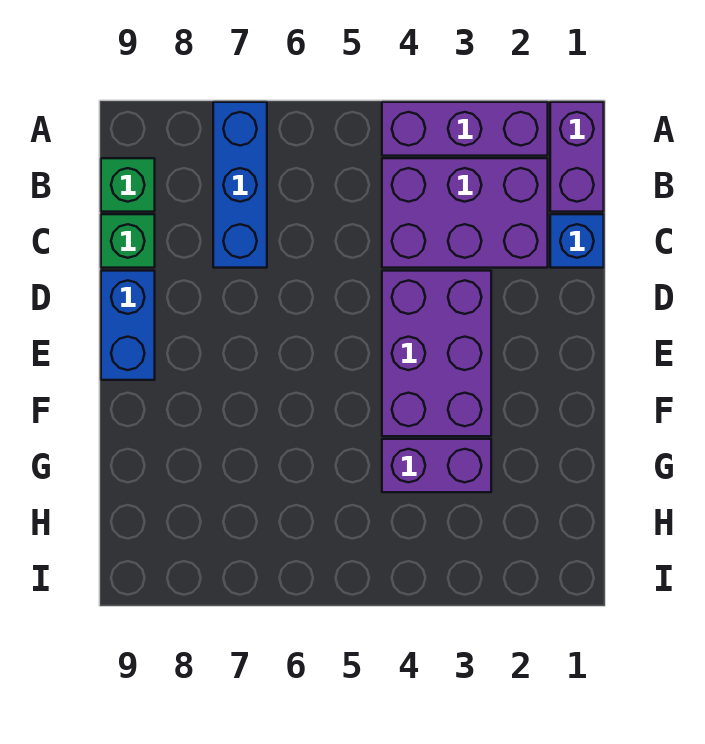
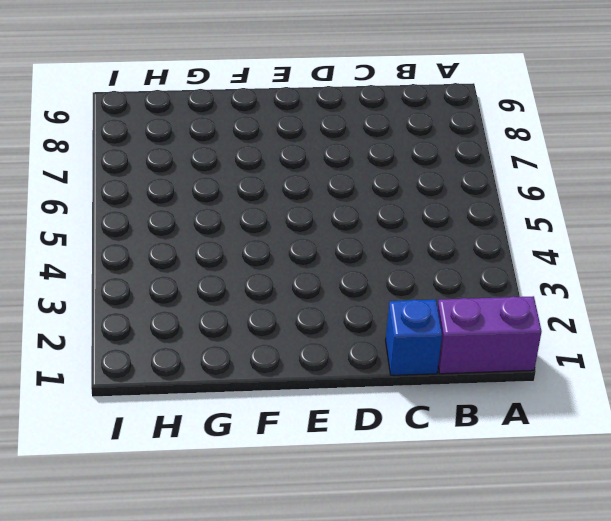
none -> purple 1x3 brick [382,102,548,156]
none -> blue 1x3 brick [213,102,267,268]

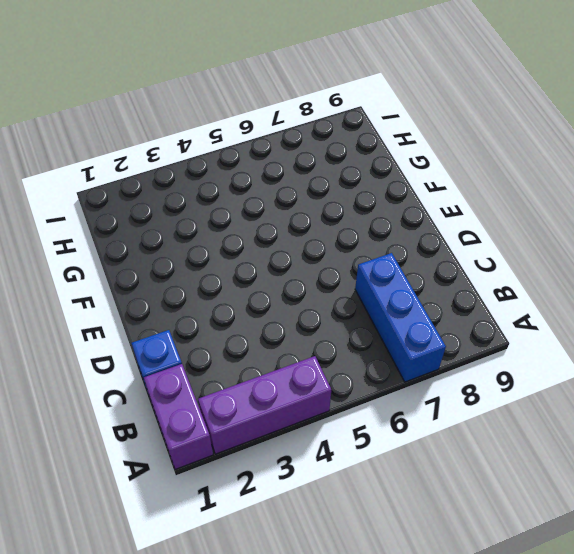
none -> purple 2x3 brick [382,158,548,268]
none -> green 1x1 brick [101,158,155,212]

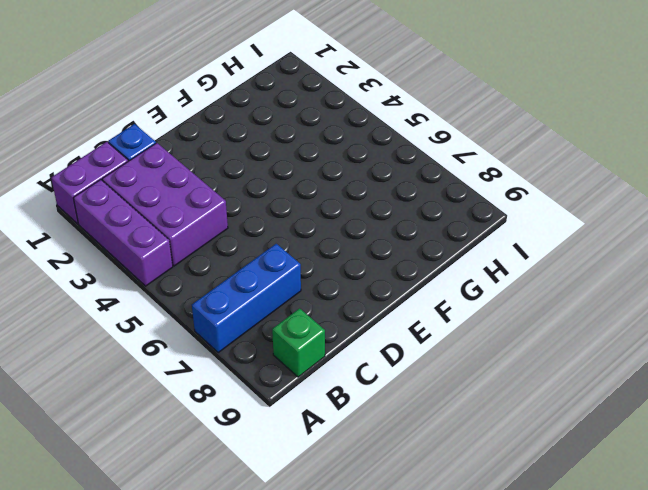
none -> green 1x1 brick [101,214,155,268]
none -> purple 2x3 brick [382,271,491,436]

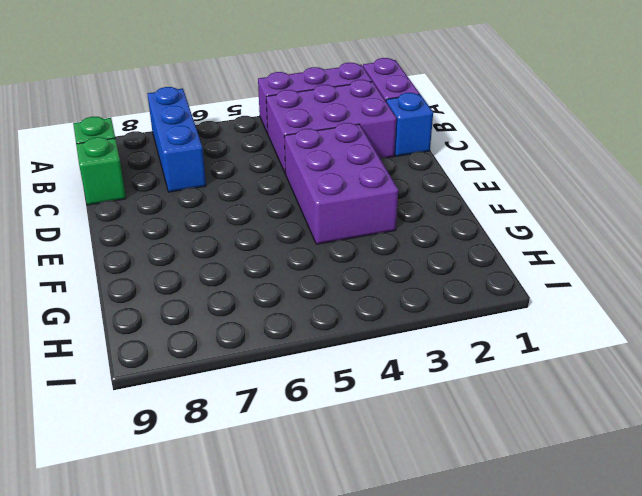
none -> blue 1x2 brick [101,271,155,380]
none -> purple 1x2 brick [382,439,491,492]

